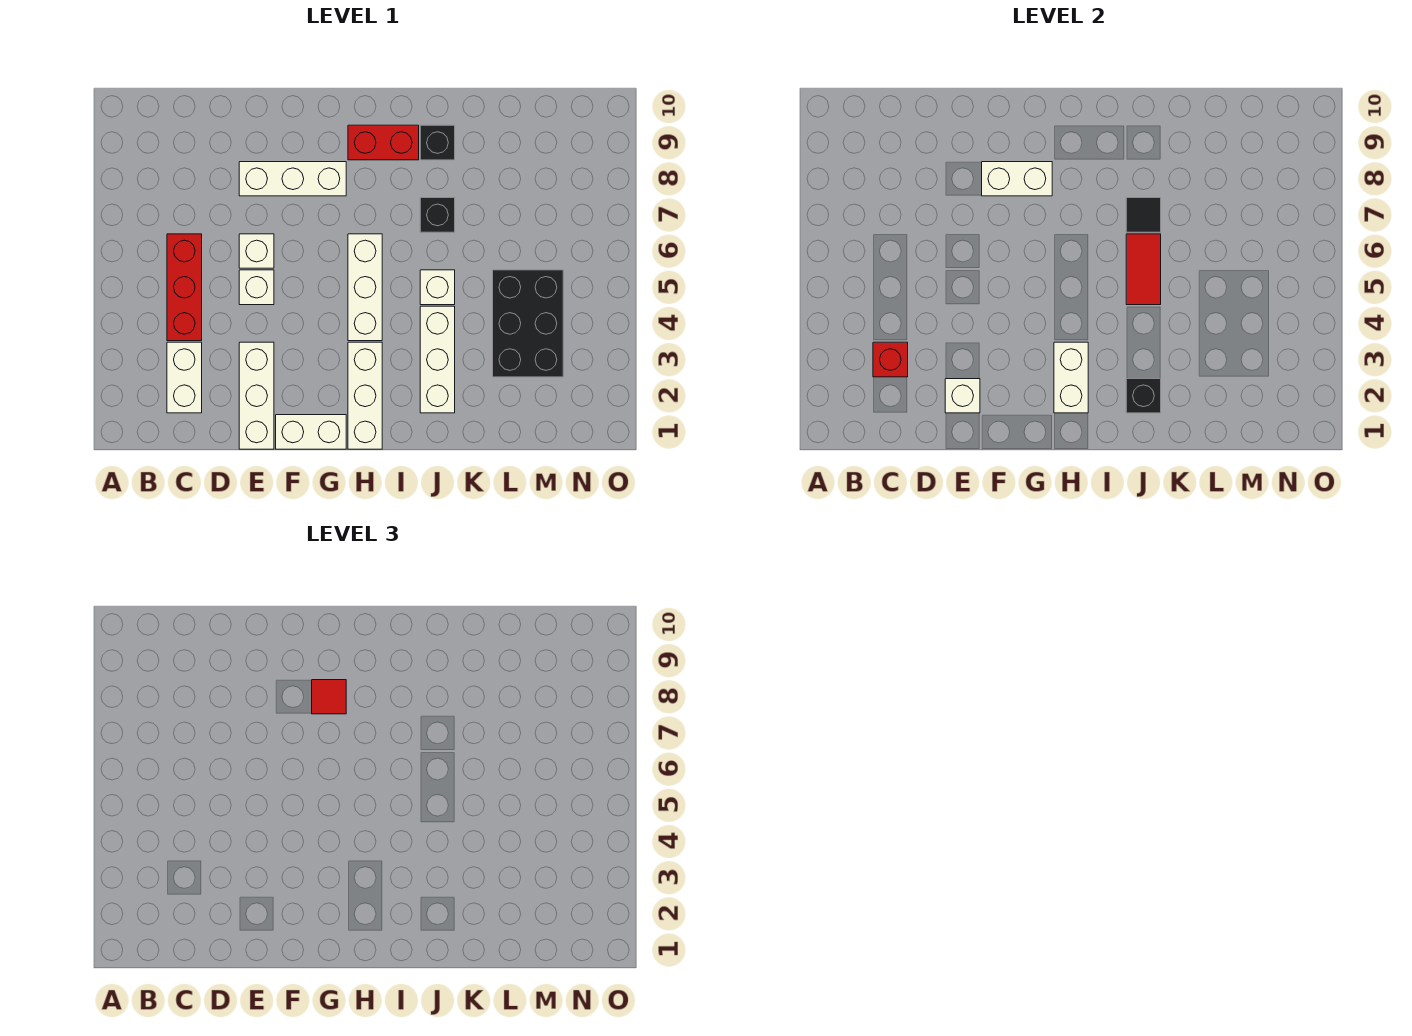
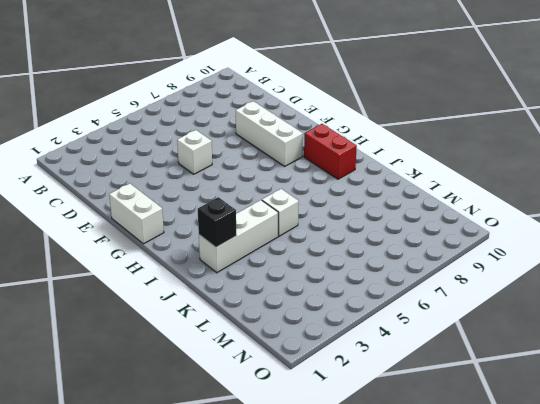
none -> white 1x2 brick [167,342,202,413]
none -> red 1x3 brick [167,234,202,341]
none -> white 1x3 brick [239,342,274,449]

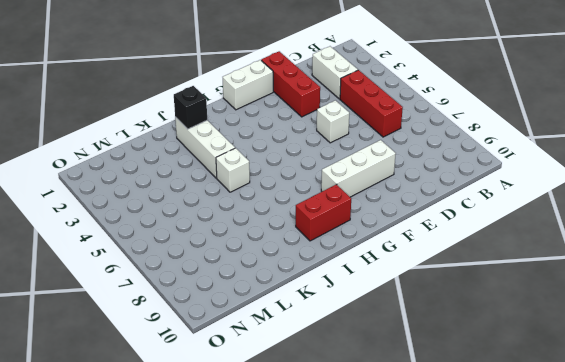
red 1x3 brick [261,51,320,117] -> white 1x3 brick [239,342,274,449]
none -> white 1x1 brick [239,234,274,268]
none -> white 1x3 brick [348,342,382,449]
none -> white 1x3 brick [348,234,382,341]

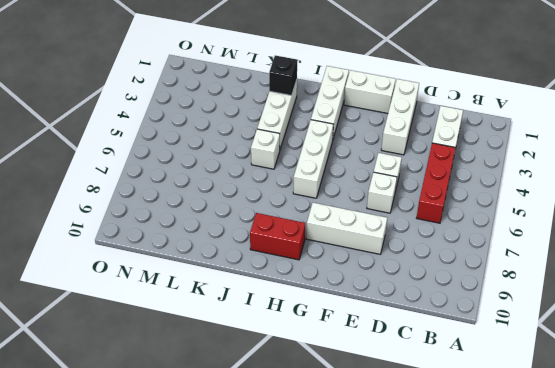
none -> black 1x1 brick [420,198,455,232]
none -> black 1x1 brick [420,125,455,160]
none -> black 2x3 brick [493,270,563,377]

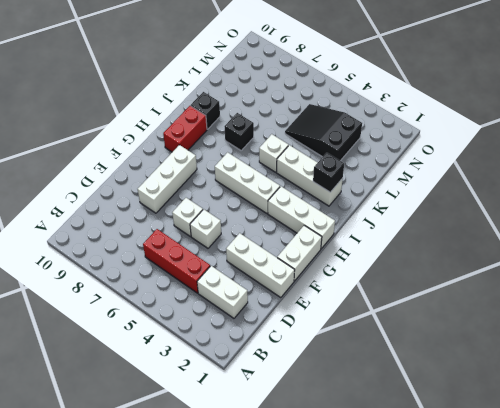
black 2x3 slope [285,104,362,161] -> black 2x3 brick [493,270,563,377]
none -> red 1x1 brick [873,342,908,377]
none -> white 1x1 brick [945,379,980,413]
none -> white 1x2 brick [982,162,1052,196]

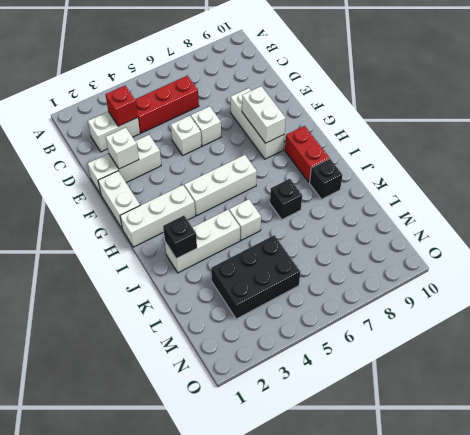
none -> white 1x2 brick [1054,342,1088,413]
none -> red 1x2 tile [1126,234,1161,305]
none -> black 1x1 tile [1126,198,1161,232]

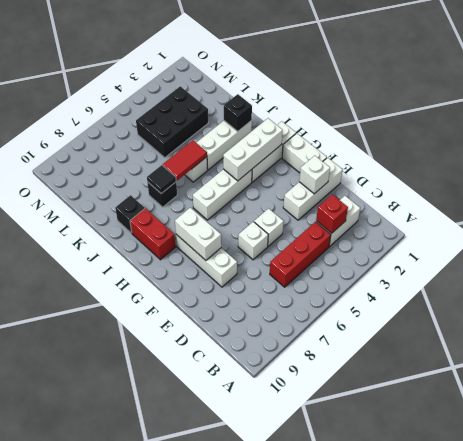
white 1x3 brick [223,118,283,181] -> white 1x2 brick [1054,342,1088,413]
none -> red 1x1 tile [312,680,346,714]

